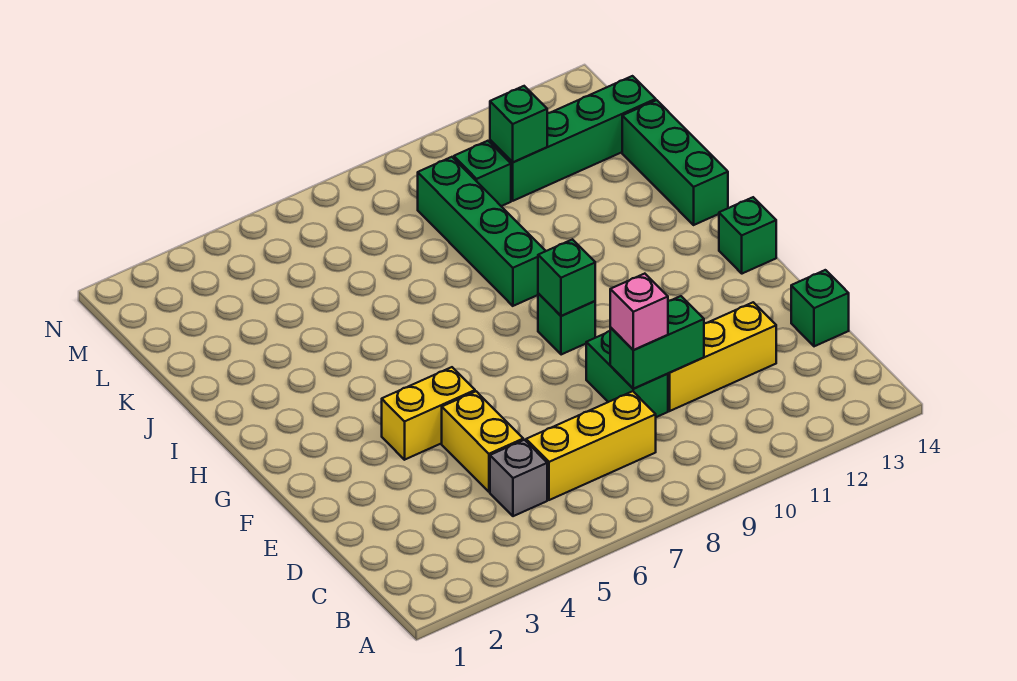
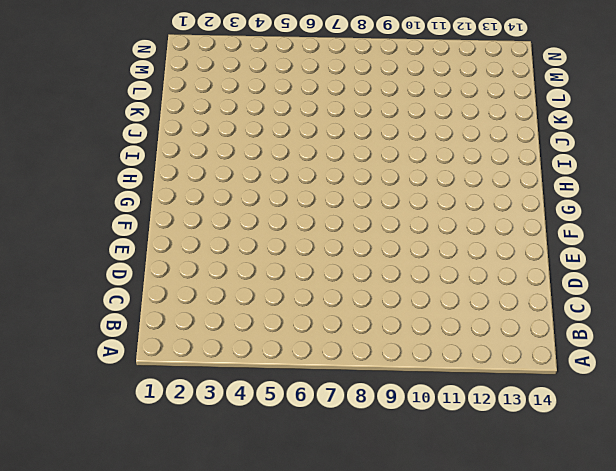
none -> grey 1x1 brick [490,440,547,516]
none -> yellow 1x3 brick [526,391,656,500]
none -> yellow 1x2 brick [442,391,523,492]

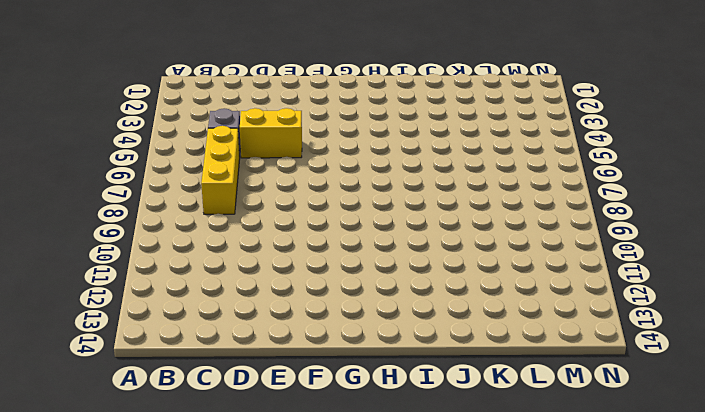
none -> green 1x2 brick [586,331,668,417]
none -> yellow 1x3 brick [668,302,776,411]
none -> green 1x1 brick [791,270,849,346]

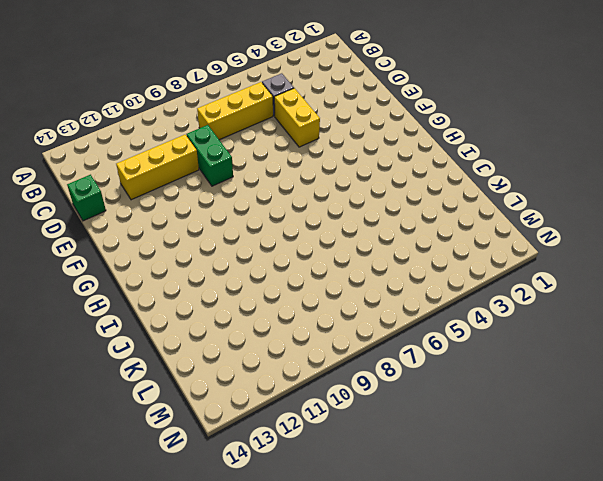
none -> yellow 1x2 brick [382,367,475,460]
none -> green 1x1 brick [538,294,595,355]
none -> green 1x1 brick [719,197,776,274]

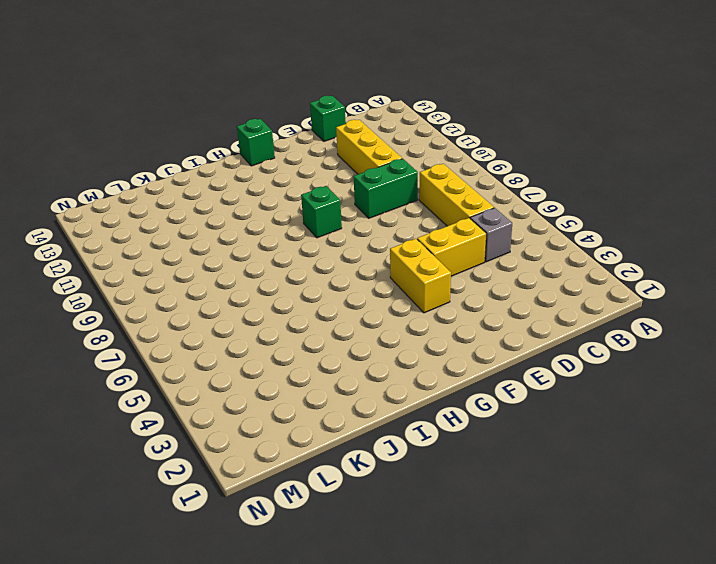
none -> green 1x4 brick [418,157,545,306]
none -> green 1x3 brick [622,100,728,225]
none -> green 1x1 brick [454,141,511,206]

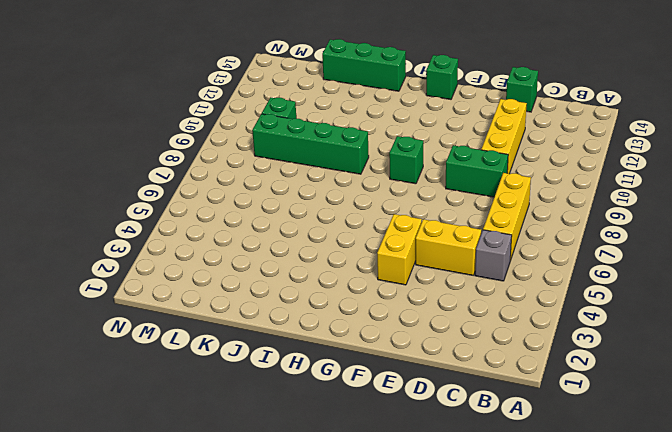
none -> green 1x4 brick [490,76,656,201]
none -> green 1x2 brick [610,296,704,389]
none -> green 1x1 brick [538,239,595,316]

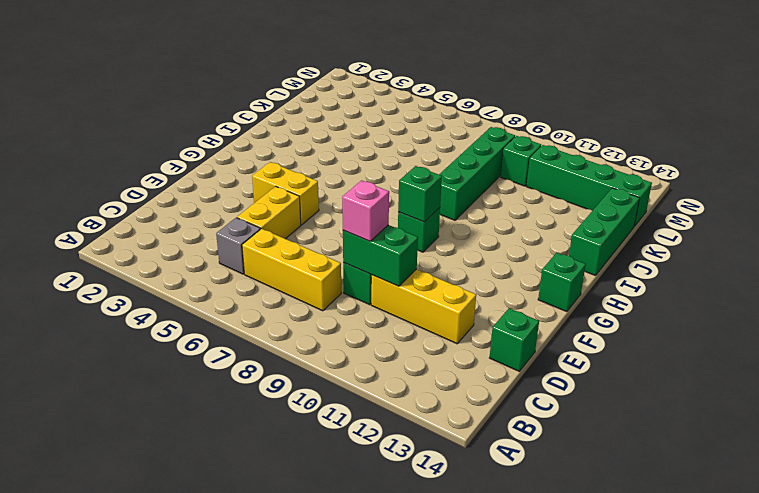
none -> green 1x1 brick [490,86,547,162]

